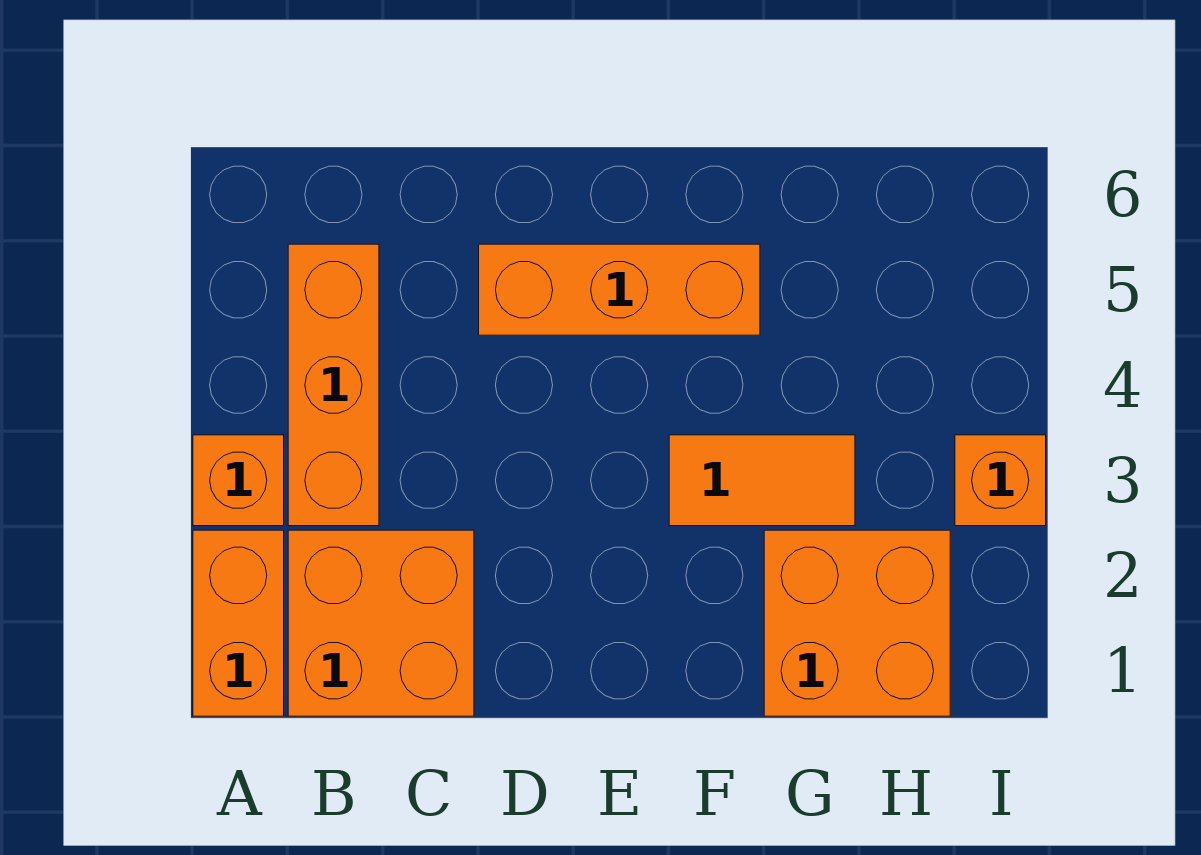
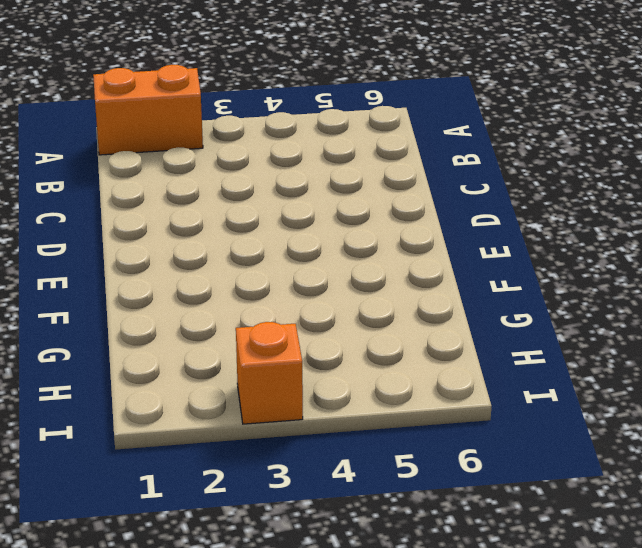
none -> orange 1x1 brick [193,435,284,526]
none -> orange 2x2 brick [288,530,474,716]

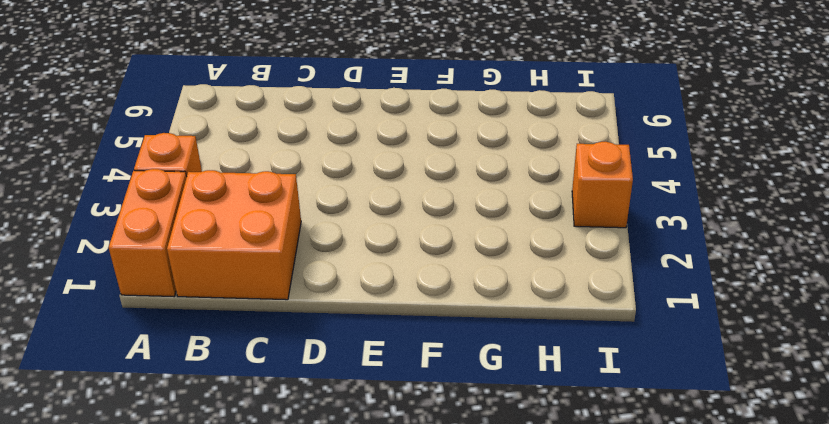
none -> orange 1x3 brick [288,244,379,526]
none -> orange 1x3 brick [479,244,760,335]

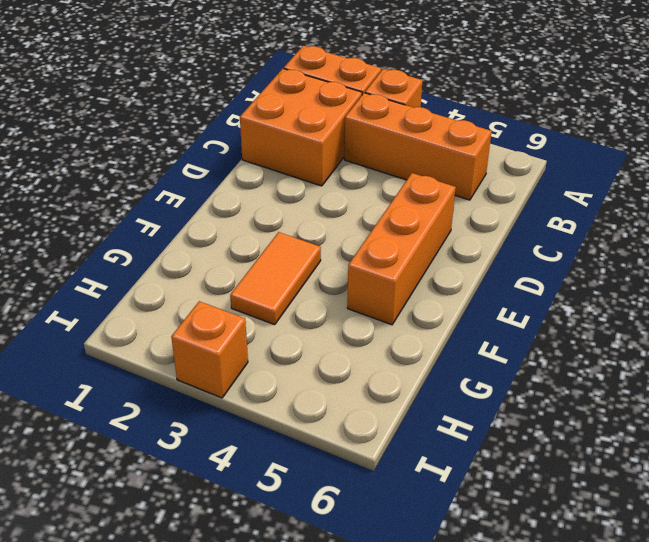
none -> orange 2x2 brick [764,530,950,716]

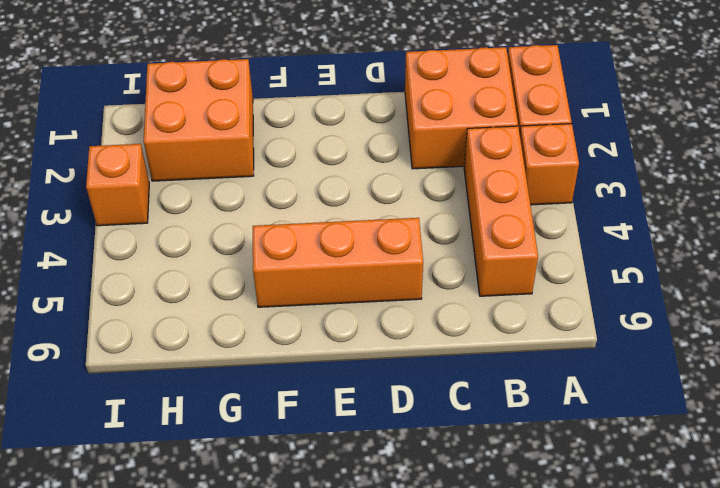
none -> orange 1x2 tile [669,435,855,526]

